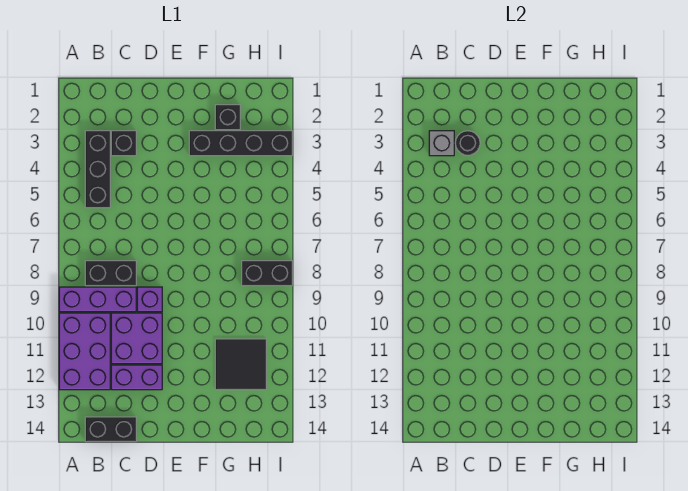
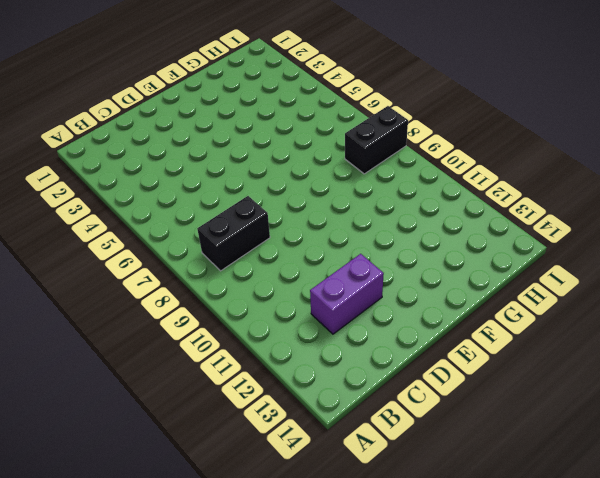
none -> purple 1x3 brick [59,287,136,312]
none -> purple 2x3 brick [59,313,110,390]
none -> black 1x3 brick [85,131,110,208]

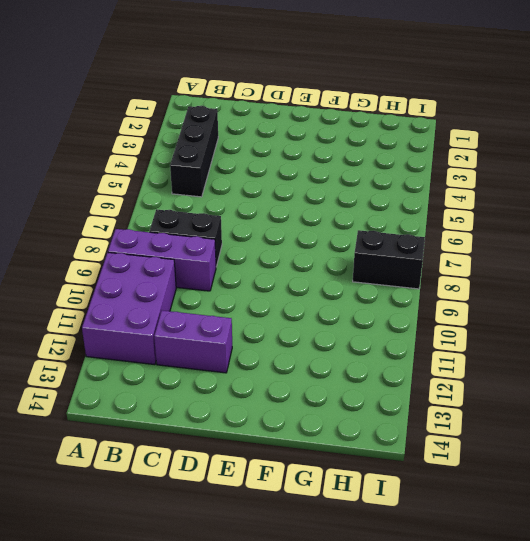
none -> black 1x2 brick [85,417,136,442]
none -> black 1x1 brick [111,131,136,156]
none -> purple 2x2 brick [111,313,162,364]

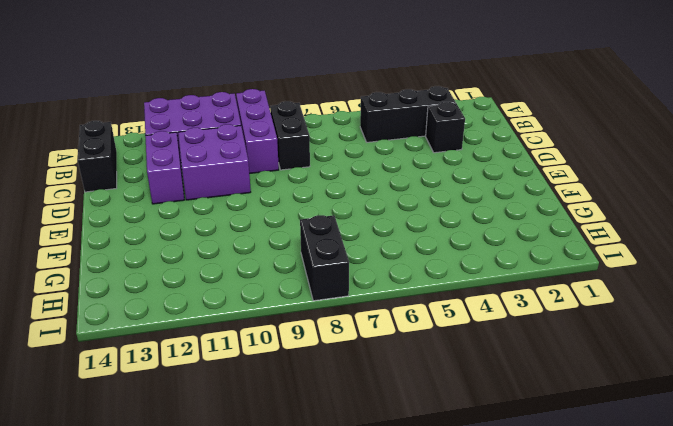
none -> purple 1x1 brick [137,287,162,312]
none -> black 1x4 brick [189,131,292,156]
none -> black 1x1 brick [215,105,240,130]

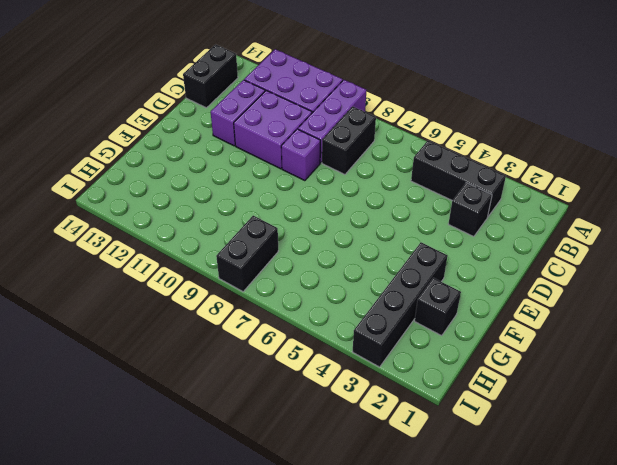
none -> black 2x2 tile [215,339,266,390]
none -> grey 1x1 brick [429,131,454,156]
none -> black 1x1 round brick [455,131,480,155]

